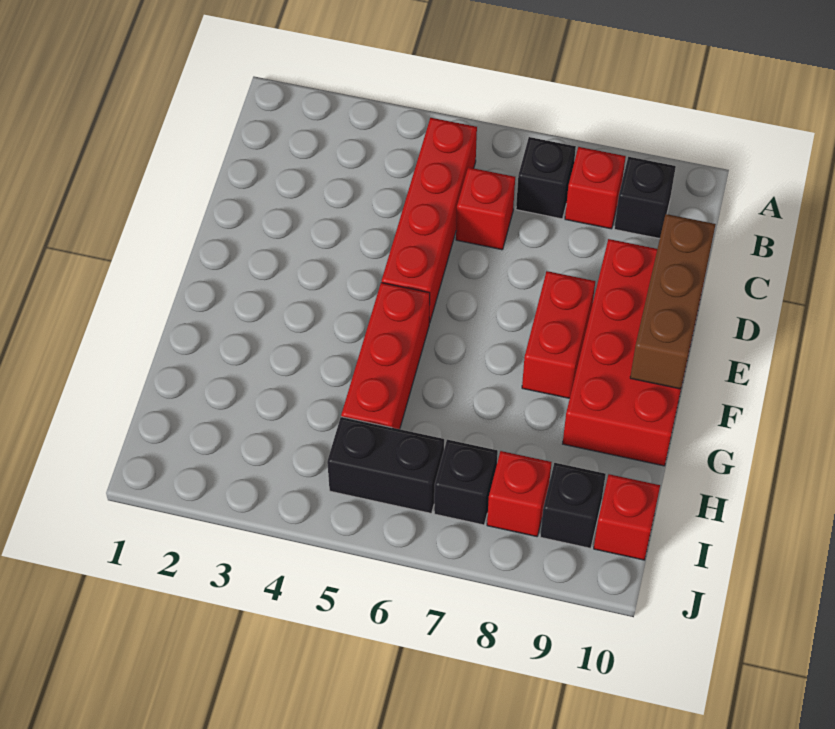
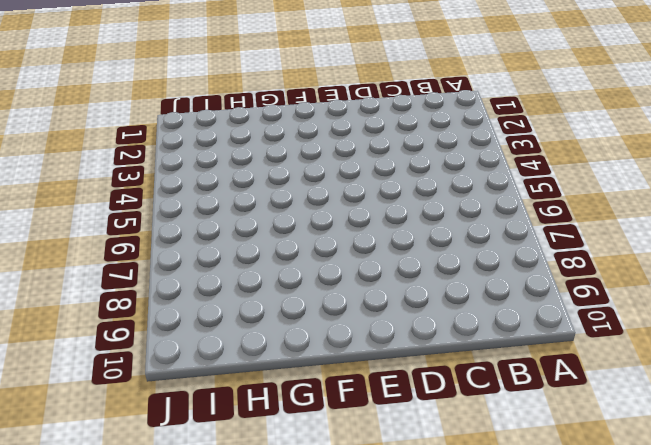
none -> red 1x4 brick [382,118,477,323]
none -> black 1x1 brick [516,137,576,219]
none -> red 1x1 brick [565,147,626,229]

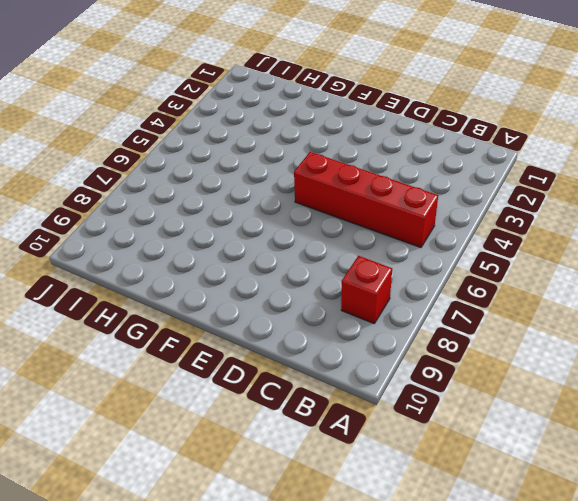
none -> black 1x1 brick [516,137,576,219]
none -> black 1x1 brick [614,157,676,239]
none -> red 1x1 brick [456,167,515,250]

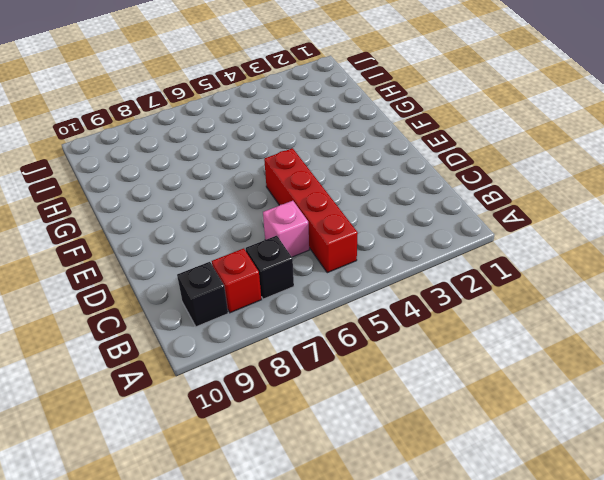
pink 1x1 brick [263,201,309,257] -> red 1x1 brick [456,167,515,250]
none -> red 2x4 brick [563,239,702,466]
none -> red 1x2 brick [522,271,595,398]
none -> red 1x3 brick [341,283,430,429]

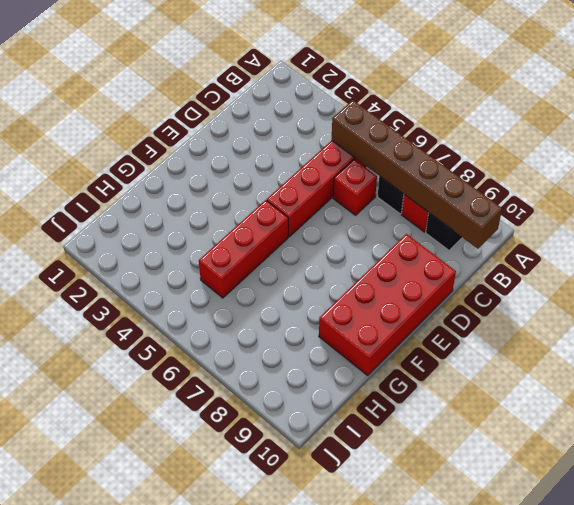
brown 1x6 brick [332,100,502,249] -> none
none -> red 1x2 brick [522,271,595,398]
none -> black 1x2 brick [327,417,444,513]
none -> black 1x1 brick [434,440,498,525]

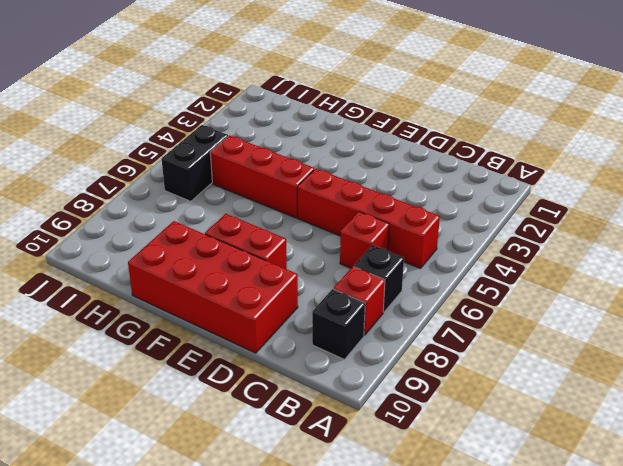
none -> black 1x1 brick [434,440,498,525]
none -> red 1x1 brick [487,451,552,537]
none -> black 1x1 brick [540,463,606,548]

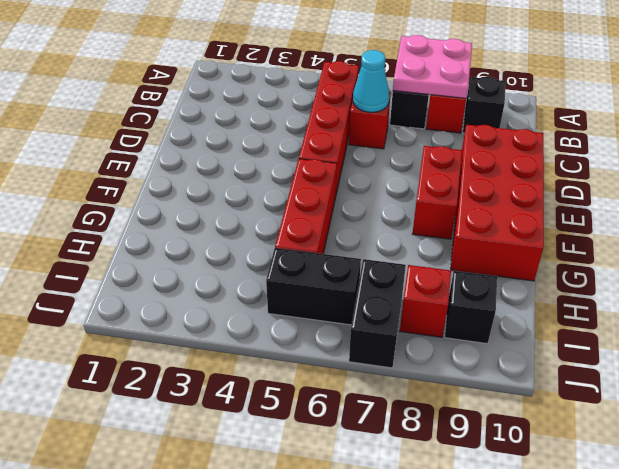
pink 2x2 plate [393,35,472,98] -> none
cyan 1x1 cone [353,50,389,112] -> none
black 1x2 brick [349,259,406,368] -> black 1x1 brick [434,440,498,525]
none -> red 1x1 brick [594,474,660,560]
none -> brown 1x3 brick [630,214,716,389]

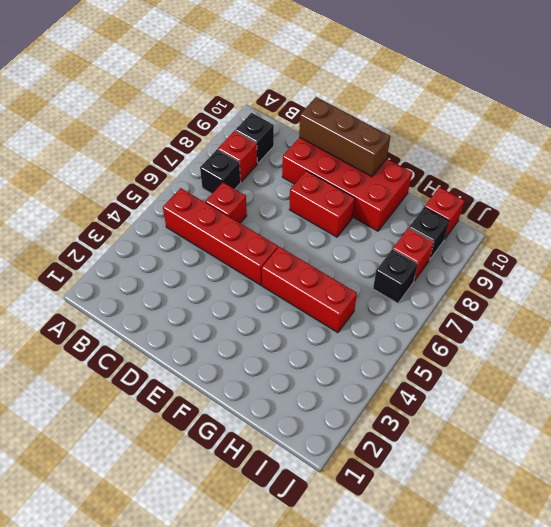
none -> black 1x2 brick [327,417,444,513]

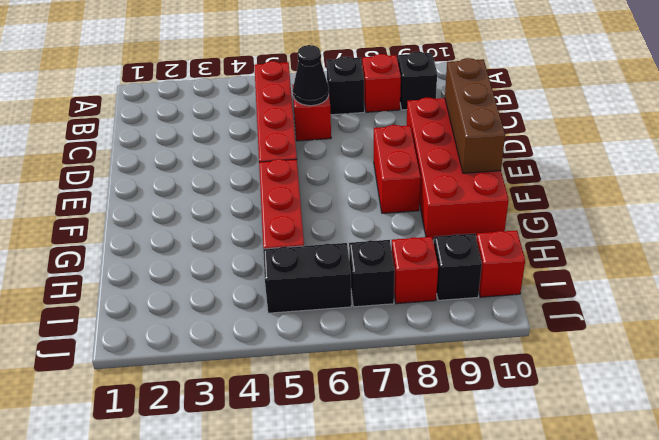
black 1x1 cone [293,45,329,106] -> none

